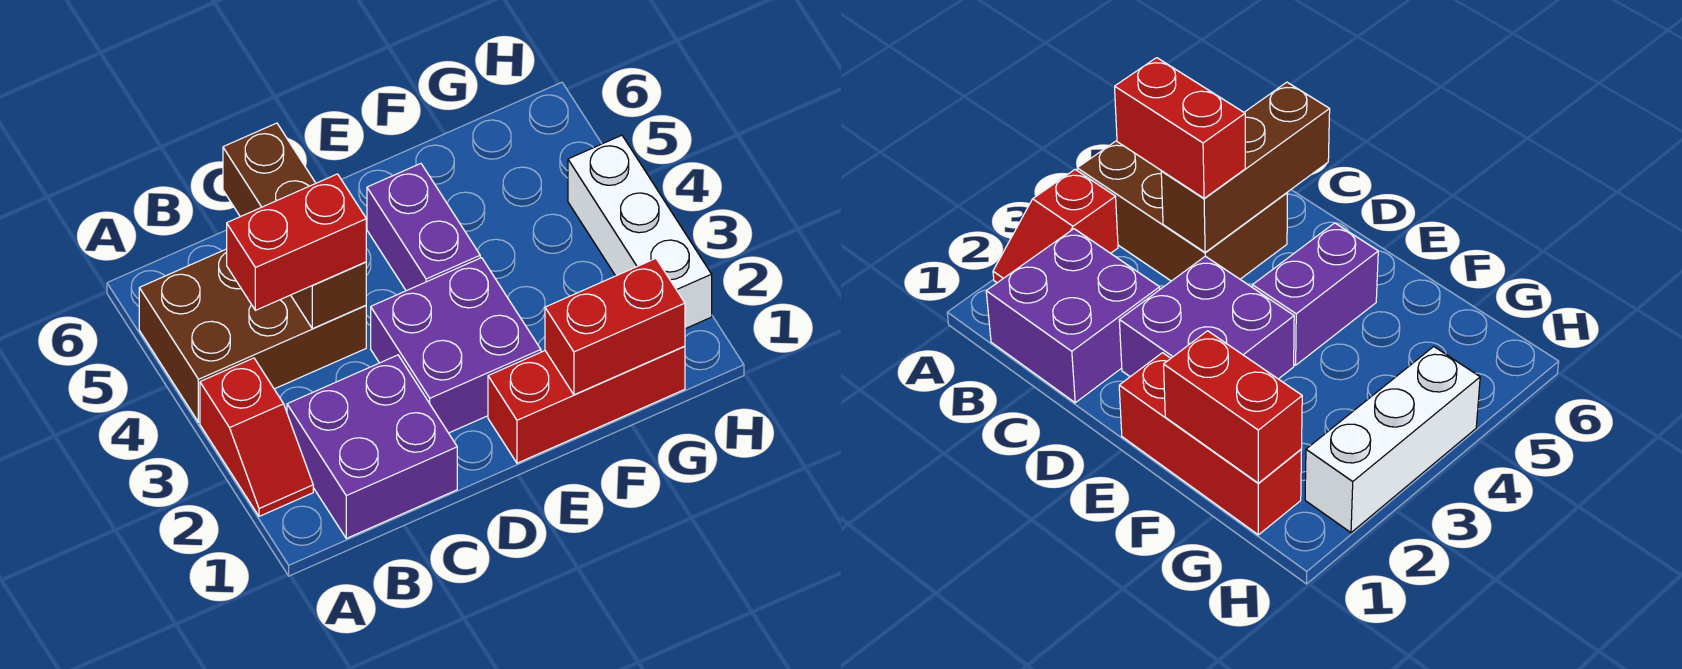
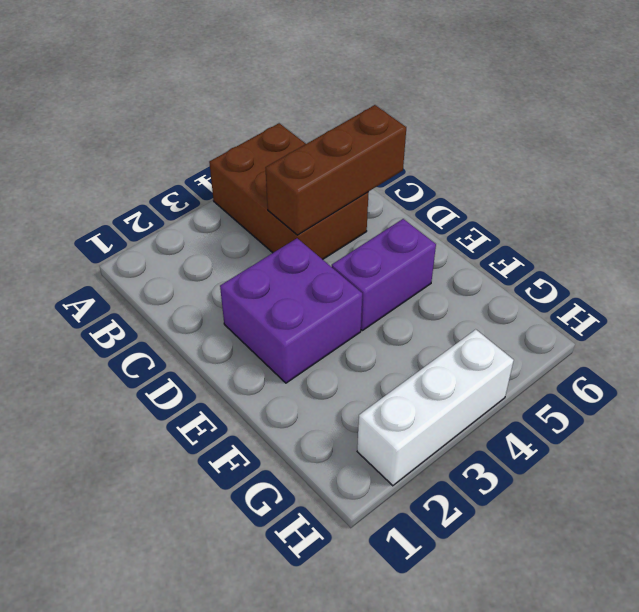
none -> red 1x2 slope [200,358,313,516]
none -> purple 2x2 brick [287,355,457,538]

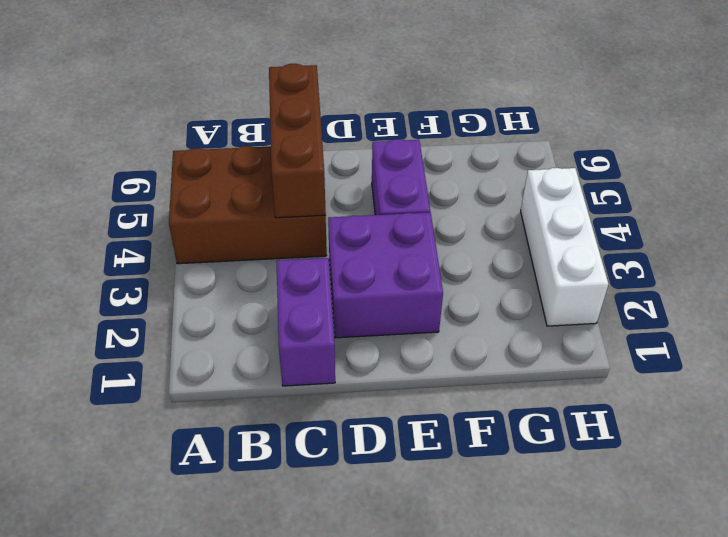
purple 1x2 brick [276,258,335,386] -> purple 2x2 brick [287,355,457,538]
none -> red 1x2 slope [200,358,313,516]
none -> red 1x3 brick [488,346,685,463]

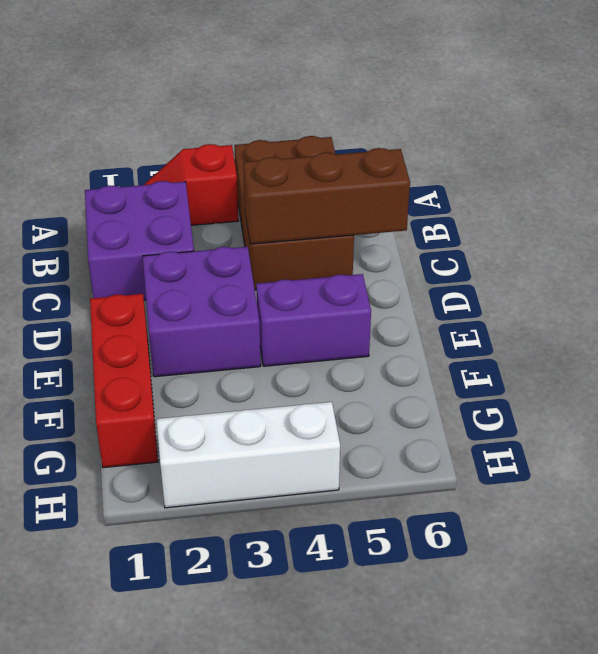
none -> red 1x2 brick [545,259,685,395]
none -> red 1x2 brick [227,174,366,310]

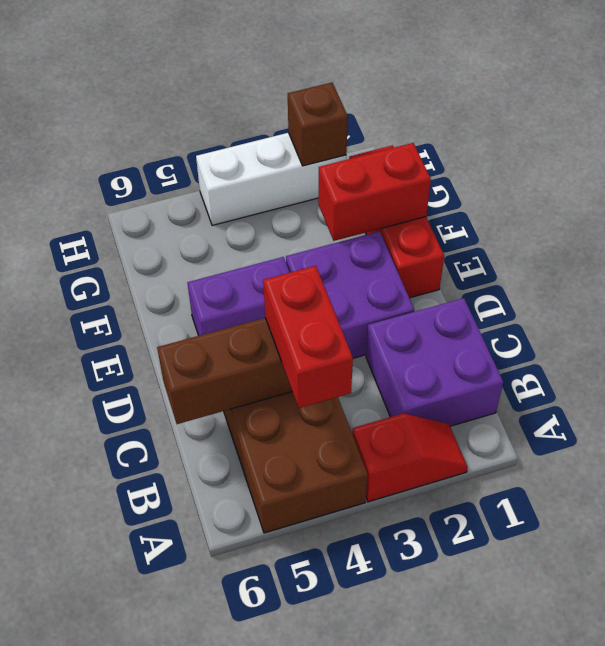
red 1x2 brick [318,143,431,241] -> red 1x2 brick turned to [545,259,685,395]
brown 1x1 brick [288,83,348,166] -> none

